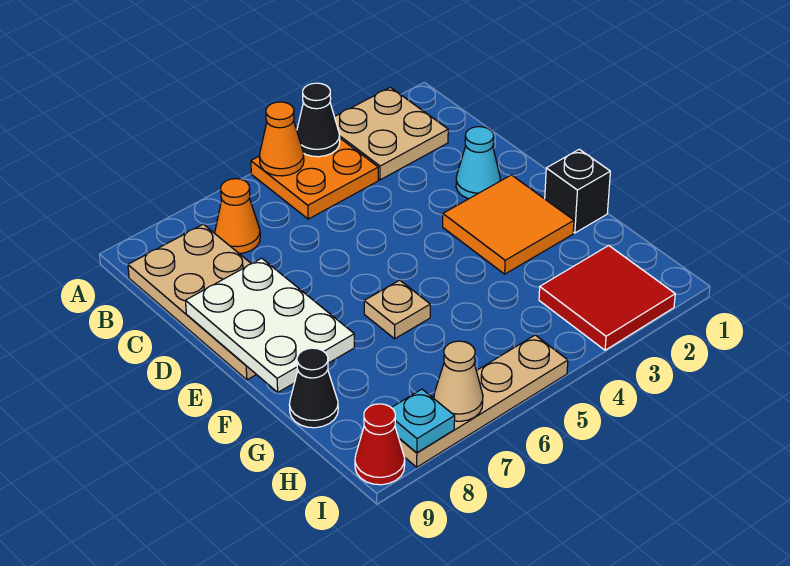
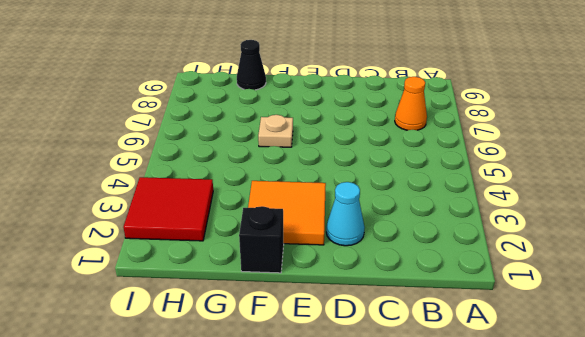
none -> tan 2x2 plate [335,87,448,180]
none -> orange 2x2 plate [251,139,378,219]
none -> tan 2x4 plate [128,224,256,380]

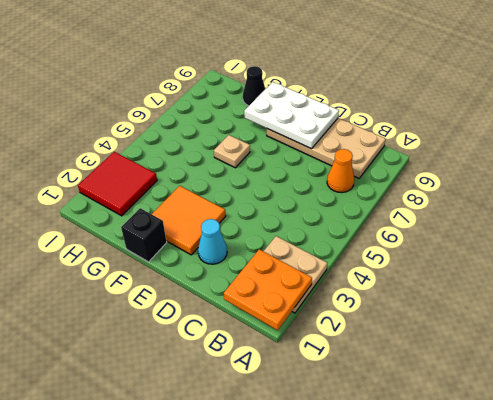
orange 2x2 plate [224,249,312,330] -> orange 2x2 plate moved to [251,139,378,219]
none -> tan 1x4 plate [399,335,568,467]
none -> red 1x1 cone [355,404,405,485]
none -> black 1x1 cone [297,83,340,157]

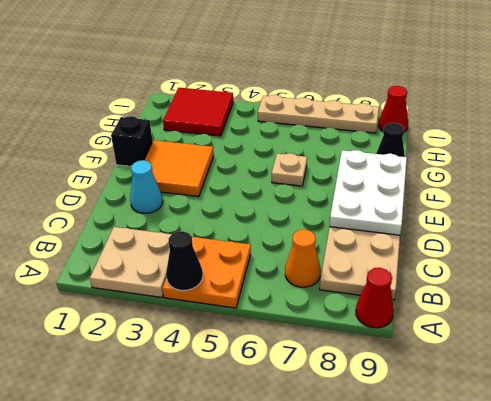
red 1x1 cone [356,268,394,328] -> none
none -> orange 1x1 cone [259,102,304,176]
none -> tan 1x1 cone [434,341,483,421]
none -> cyan 1x1 plate [391,389,455,453]

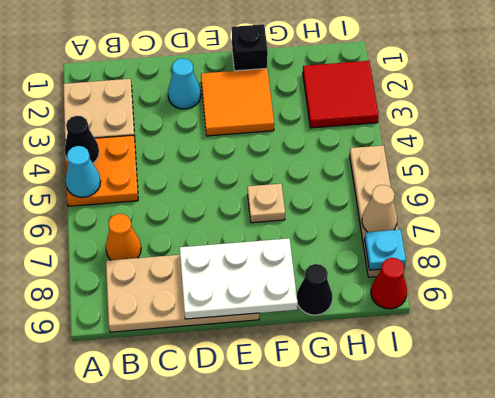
cyan 1x1 cone [65,146,101,197] -> orange 1x1 cone [259,102,304,176]

